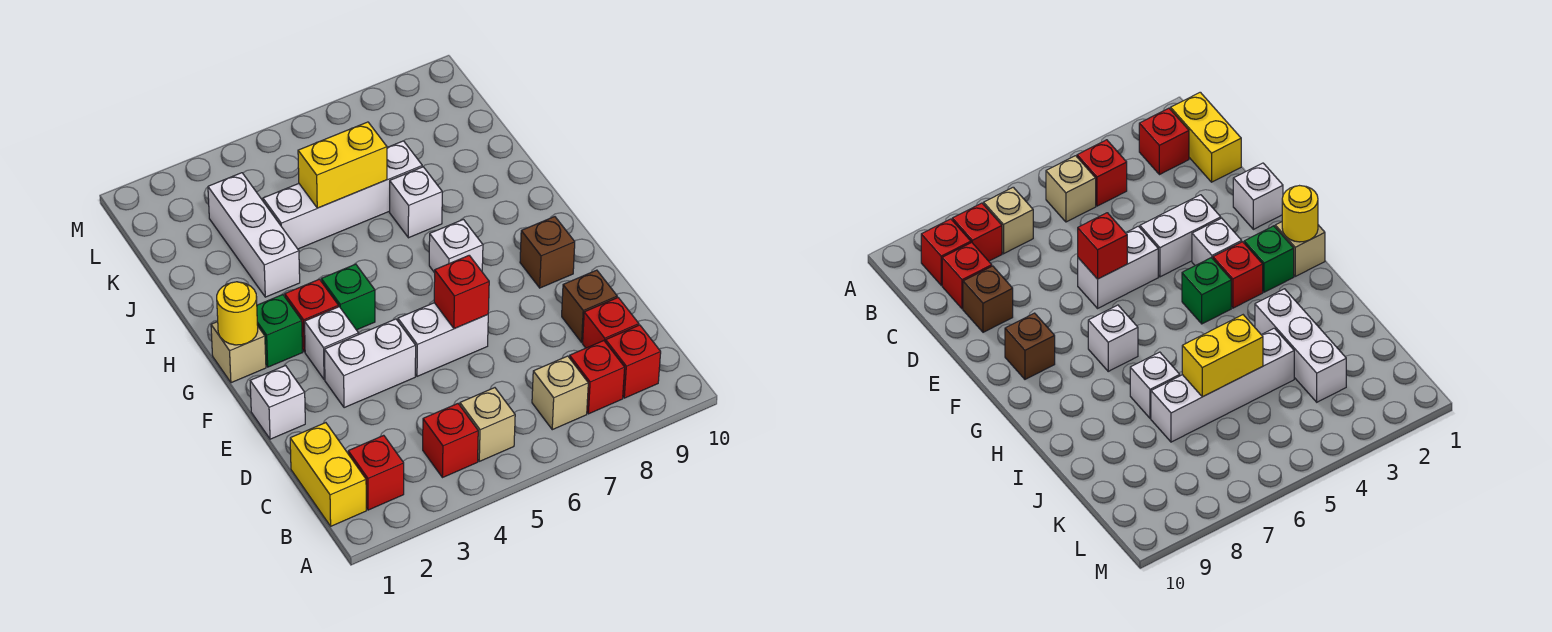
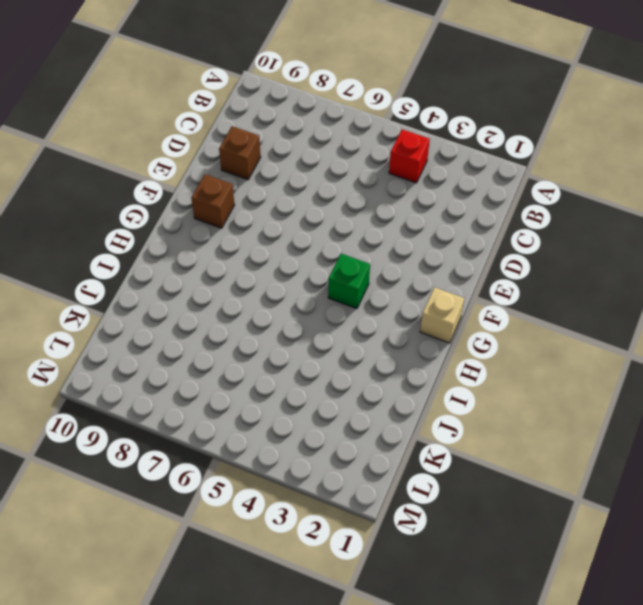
none -> yellow 1x2 brick [290,423,366,526]
none -> red 1x1 brick [348,435,404,510]
none -> tan 1x1 brick [460,388,515,461]

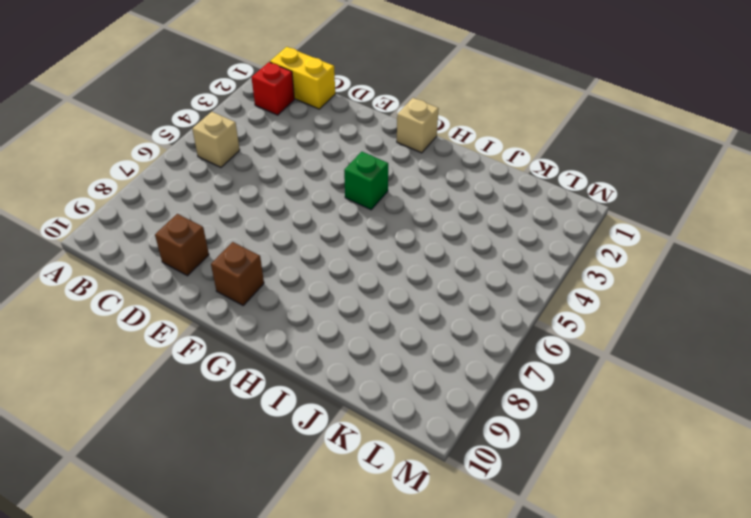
none -> red 1x1 brick [423,404,478,478]
none -> tan 1x1 brick [532,356,588,430]
none -> red 1x1 brick [570,341,625,414]

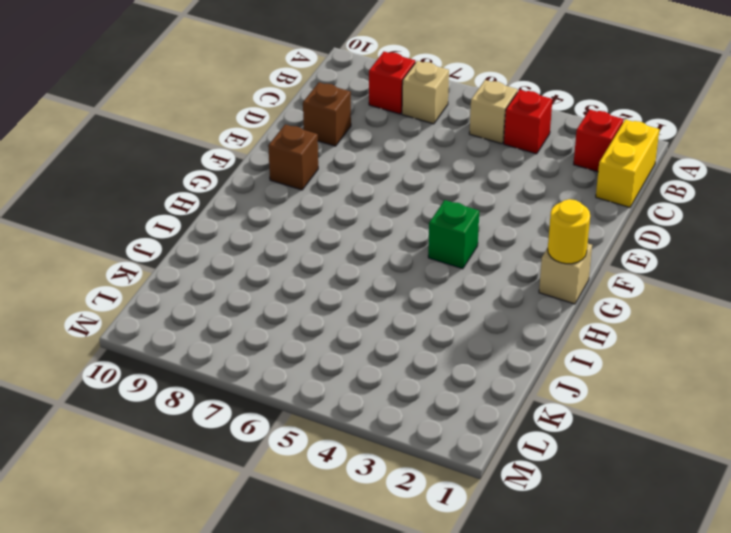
none -> red 1x1 brick [606,325,661,398]
none -> red 1x1 brick [583,298,639,348]
none -> white 1x1 brick [250,366,305,439]

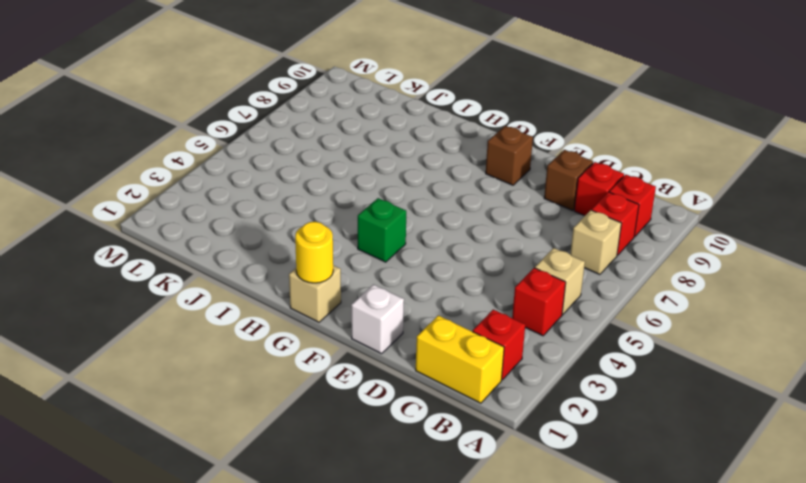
none -> white 1x2 brick [324,319,416,408]
none -> white 1x2 brick [398,303,488,376]
none -> white 1x1 brick [305,307,359,380]

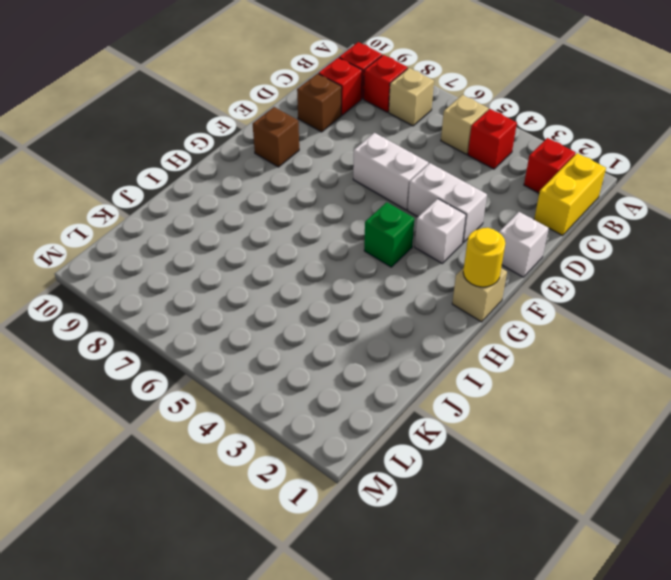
none -> green 1x1 brick [257,295,303,367]
none -> red 1x1 brick [285,279,338,352]
none -> white 1x1 brick [429,219,483,273]

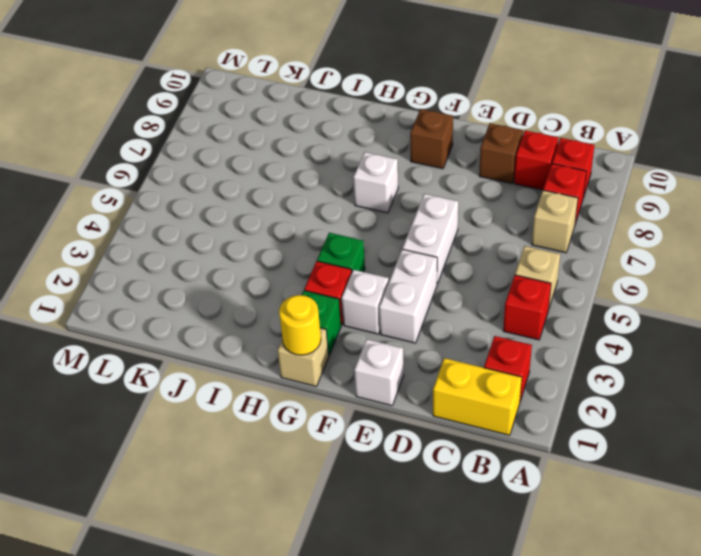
none -> white 1x3 brick [208,173,300,297]
none -> white 1x1 brick [390,167,442,238]
none -> white 1x4 brick [263,141,422,249]

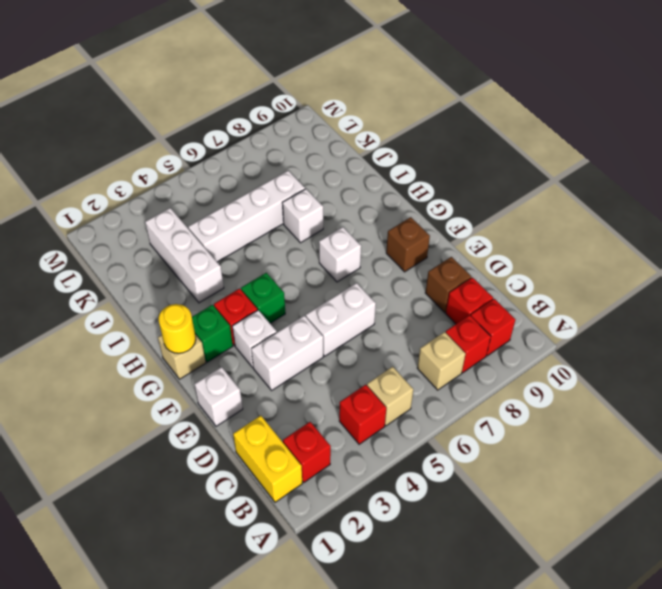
none -> red 1x1 brick [434,255,489,329]
none -> yellow 1x2 brick [298,122,387,208]

